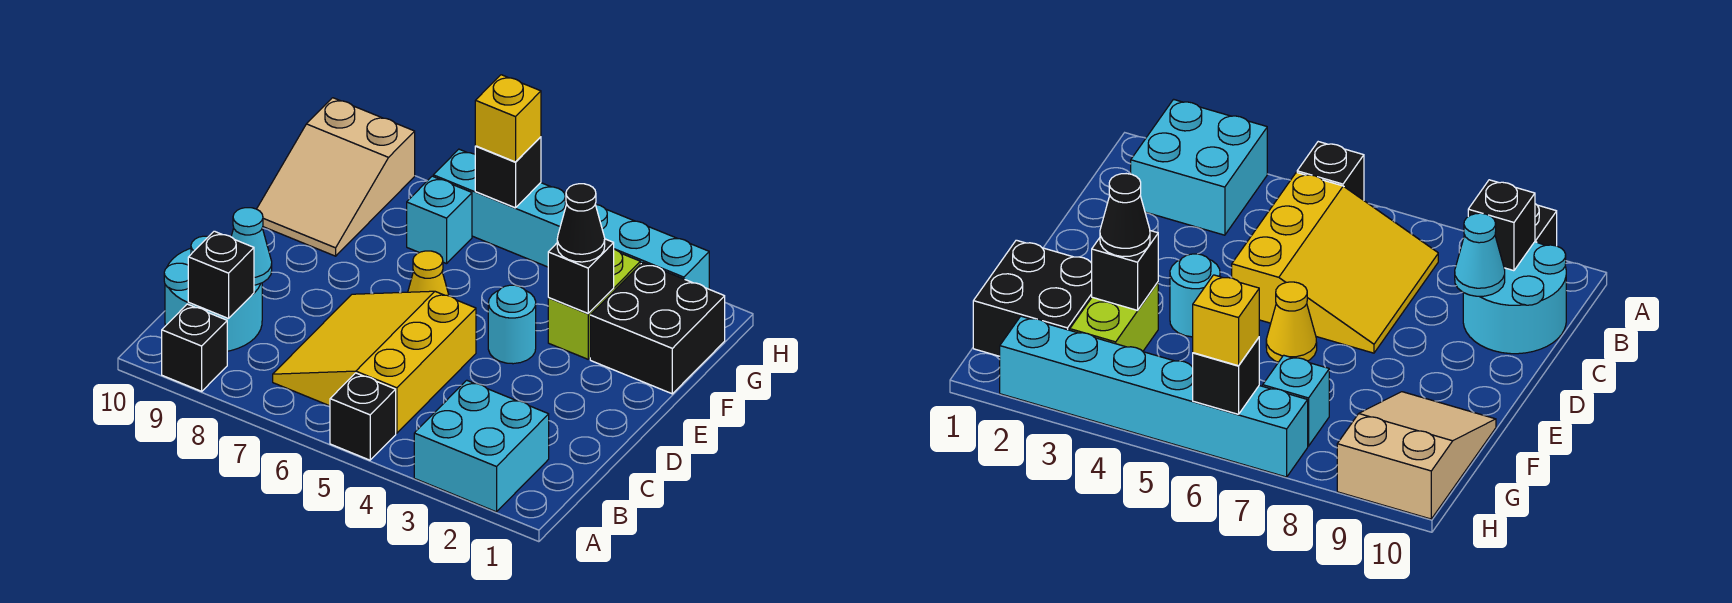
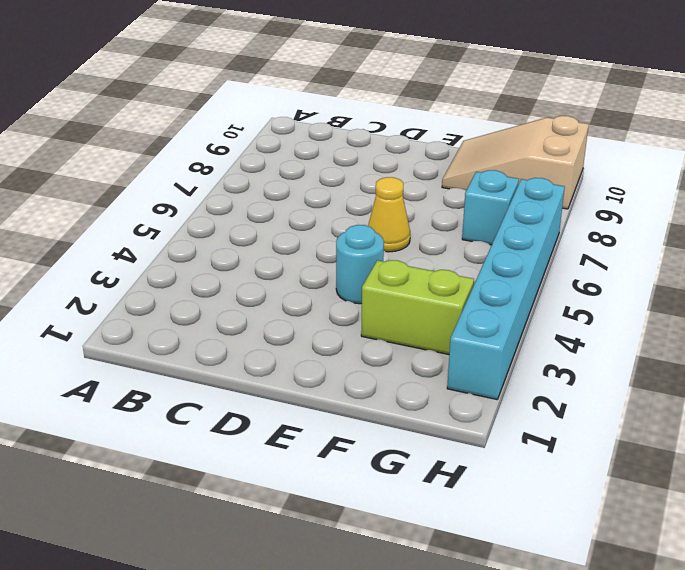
none -> cyan 2x2 brick [414,380,549,512]
none -> black 1x1 brick [330,373,396,460]
none -> black 1x1 brick [162,304,227,391]

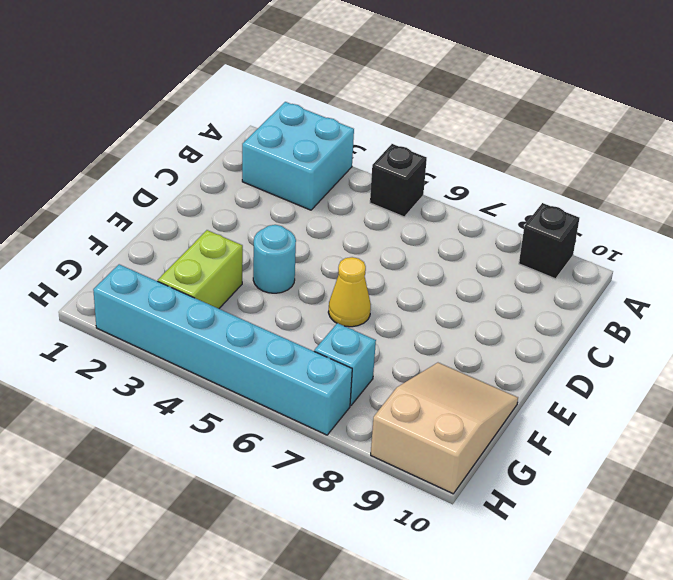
none -> yellow 3x3 slope [273,291,476,433]
none -> cyan 2x2 round brick [164,236,262,351]
none -> black 2x2 brick [590,262,725,394]

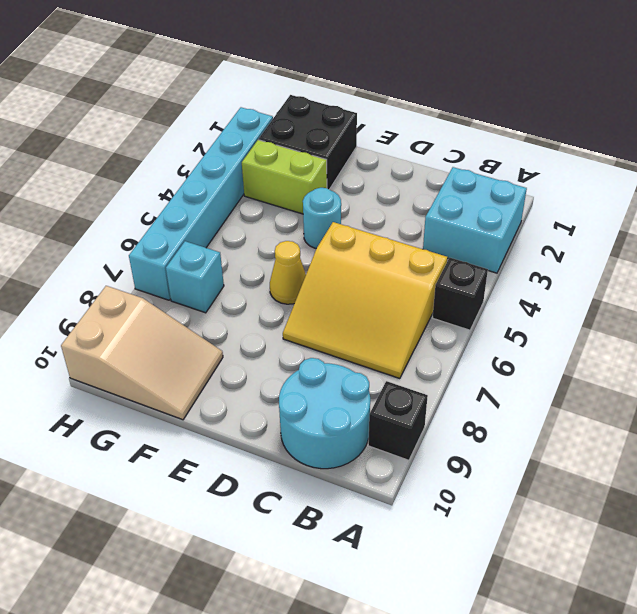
none -> black 1x1 brick [188,231,254,319]
none -> cyan 1x1 cone [231,208,272,285]
none -> black 1x1 brick [548,239,614,314]

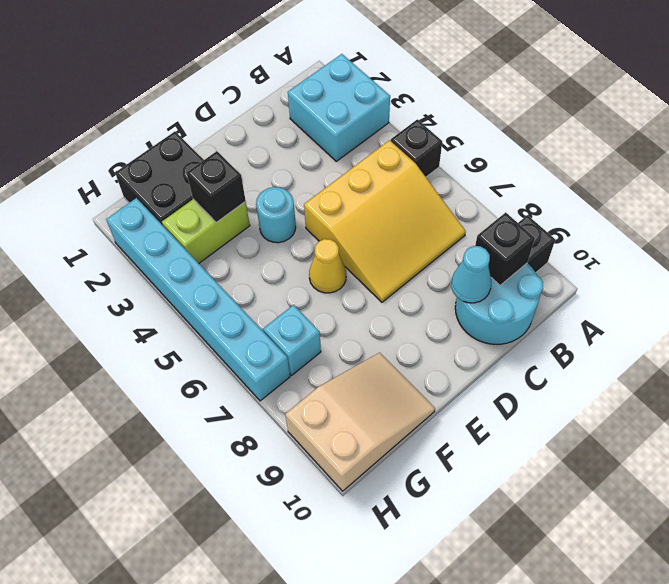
none -> black 1x1 brick [475,137,541,208]
none -> black 1x1 cone [557,184,605,262]
none -> yellow 1x1 brick [475,75,541,162]

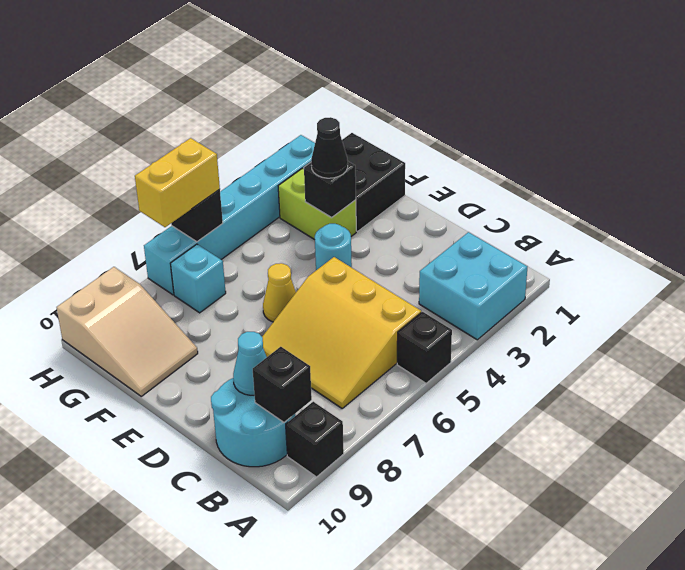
yellow 1x2 brick [135,138,220,227] -> yellow 1x1 brick [475,75,541,162]

